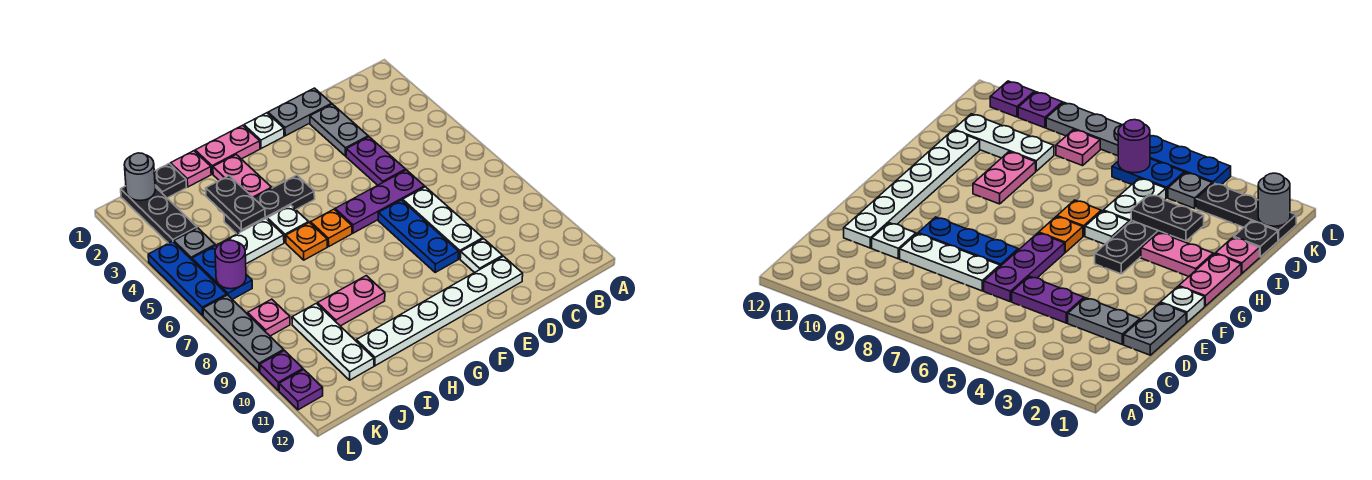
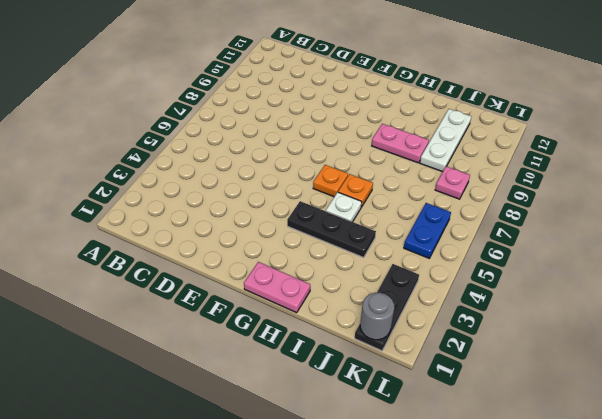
none -> grey 1x2 plate [268,88,332,136]
none -> grey 1x2 plate [310,104,368,156]
none -> purple 1x2 plate [346,137,406,185]
none -> purple 1x3 plate [335,170,425,233]

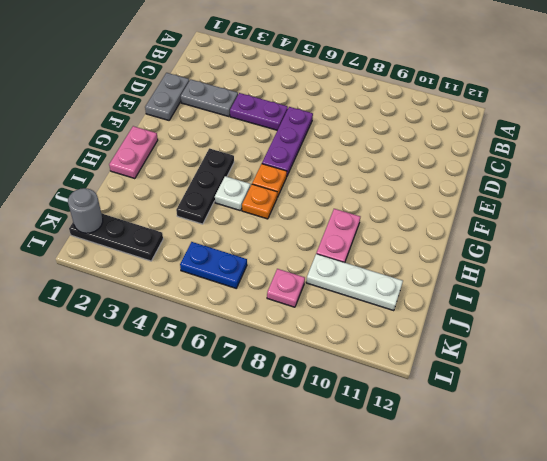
none -> white 1x3 plate [403,187,483,259]
none -> white 1x1 plate [460,239,503,273]
none -> white 1x6 plate [356,256,523,366]
none -> blue 1x3 plate [378,200,459,272]

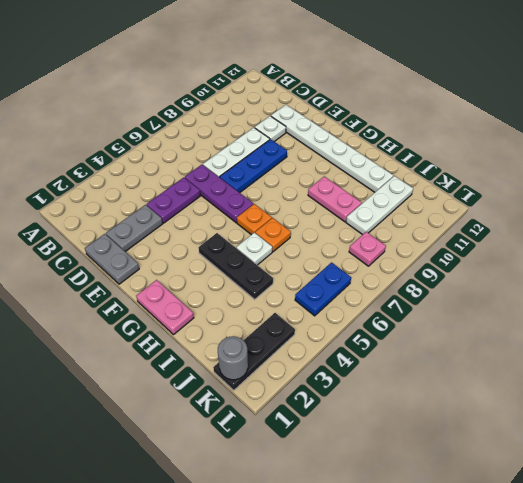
none -> white 1x1 plate [244,113,284,149]
none -> pink 1x2 plate [213,155,272,198]
none -> pink 1x1 plate [171,151,211,187]
none -> white 1x2 plate [217,219,284,264]

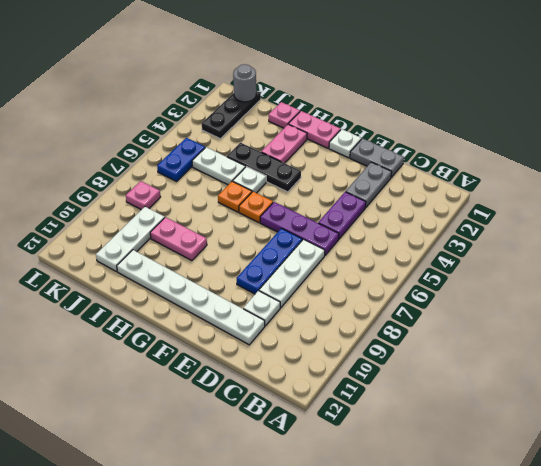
none -> black 1x1 plate [154,164,187,198]
none -> grey 1x1 plate [174,228,215,260]
none -> blue 1x3 plate [148,241,227,315]
none -> grey 1x3 plate [203,295,284,372]

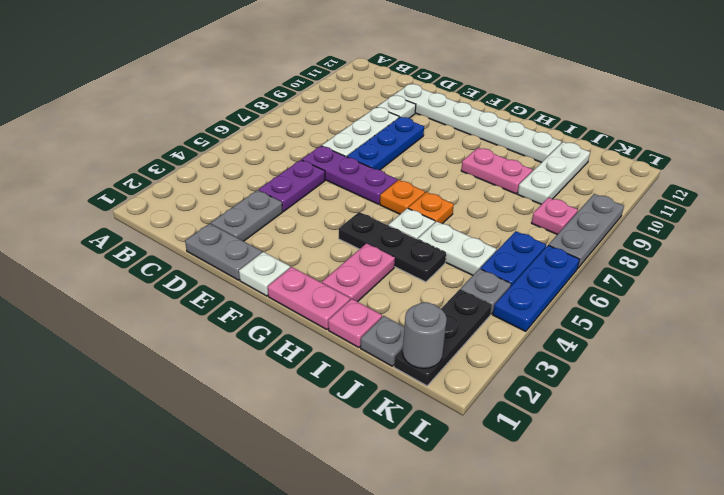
grey 1x1 plate [361,316,404,366] -> black 1x1 plate [154,164,187,198]
none -> purple 1x1 plate [260,351,303,391]
none -> purple 1x1 plate [279,370,323,410]
none -> black 1x2 plate [206,175,265,230]
none -> purple 1x1 round brick [215,240,246,289]

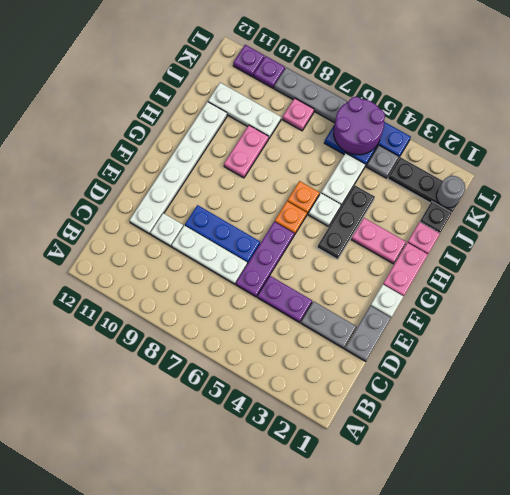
purple 2x2 round brick [334,97,385,155] -> purple 1x1 round brick [215,240,246,289]
none -> black 1x2 plate [206,175,265,230]

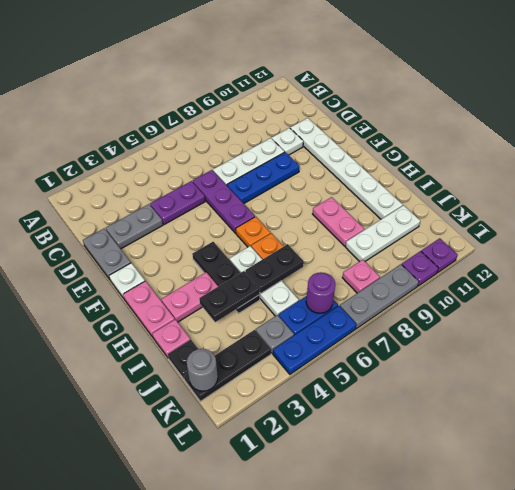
black 1x2 plate [245,244,304,293] -> none

